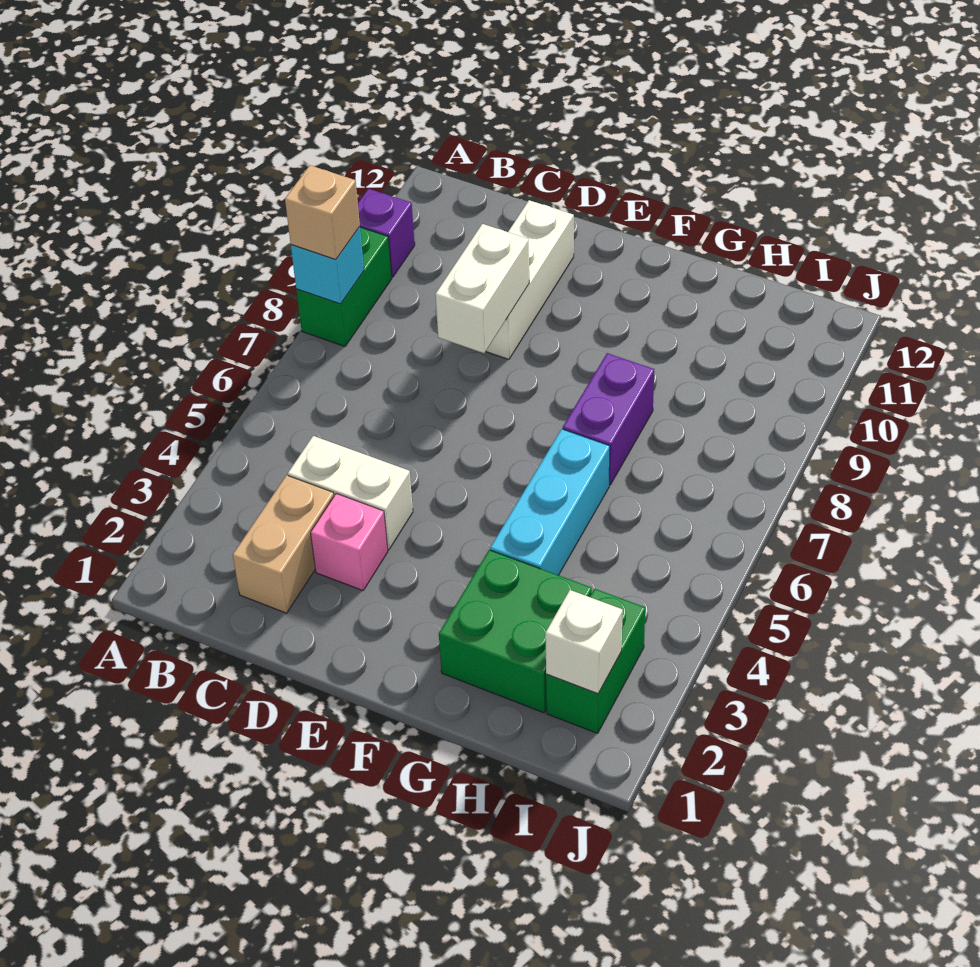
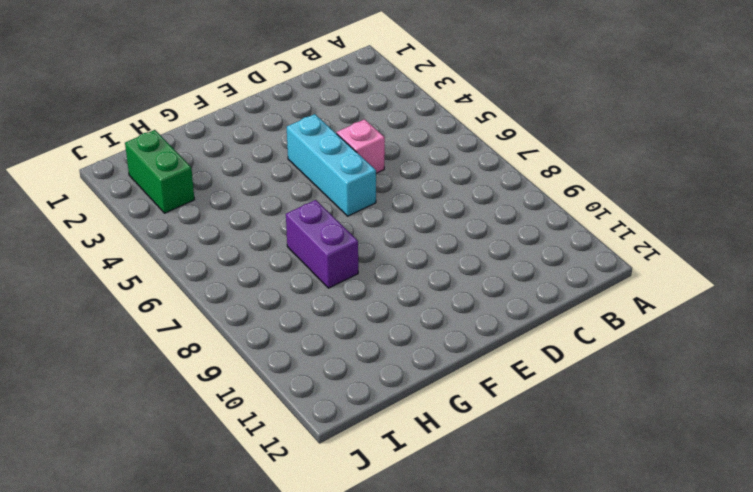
pink 1x1 brick [337,119,385,173] -> pink 1x1 brick moved to [311,494,388,591]
cyan 1x3 brick [287,114,376,216] -> cyan 1x3 brick moved to [490,429,610,575]
none -> green 1x2 brick [296,227,392,346]
none -> purple 1x1 brick [358,189,415,277]
none -> tan 1x2 brick [233,475,334,613]

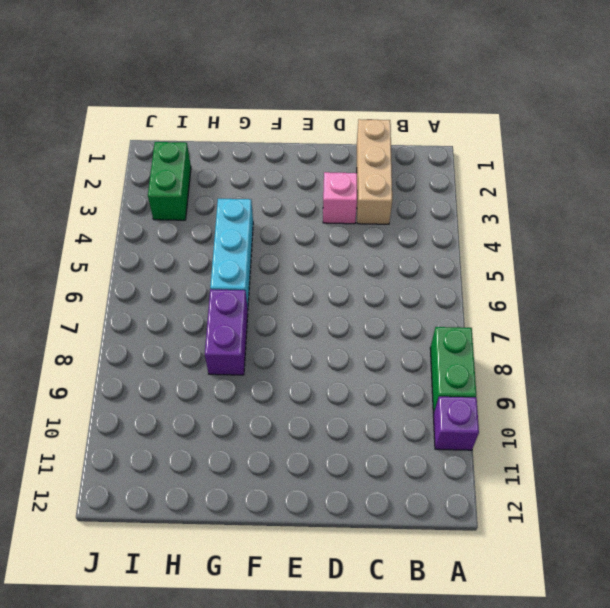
tan 1x3 brick [357,119,392,224] -> tan 1x2 brick [233,475,334,613]
none -> white 1x2 brick [288,436,413,550]
none -> white 1x3 brick [486,200,574,359]
none -> green 2x2 brick [439,550,592,713]

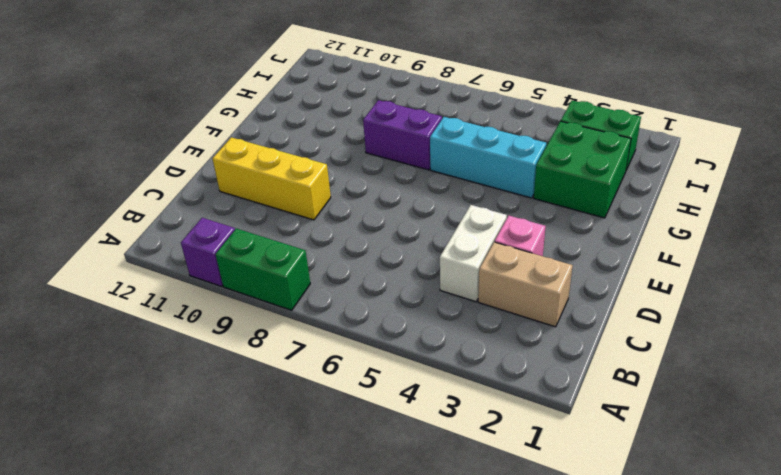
yellow 1x3 brick [212,137,331,220] -> white 1x3 brick [486,200,574,359]
none -> cyan 1x1 brick [291,227,364,304]
none -> white 1x2 brick [435,224,529,353]
none -> white 1x1 brick [545,590,623,694]

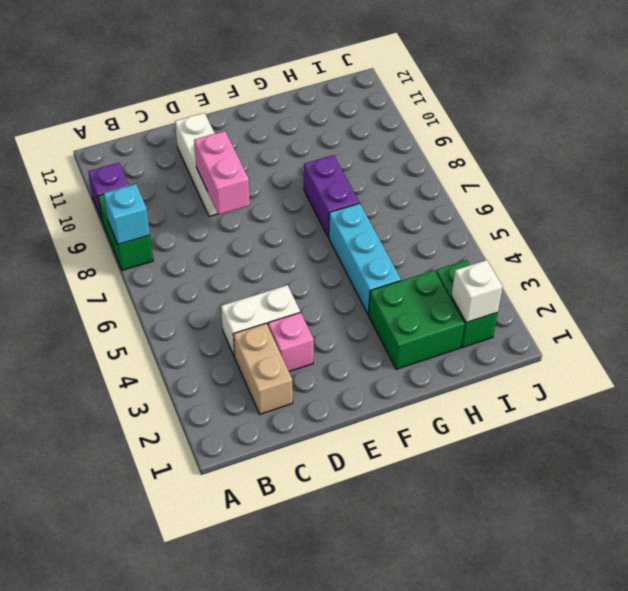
pink 1x2 brick [194,131,250,215] -> white 1x2 brick [435,224,529,353]
none -> tan 1x1 brick [285,165,360,260]

